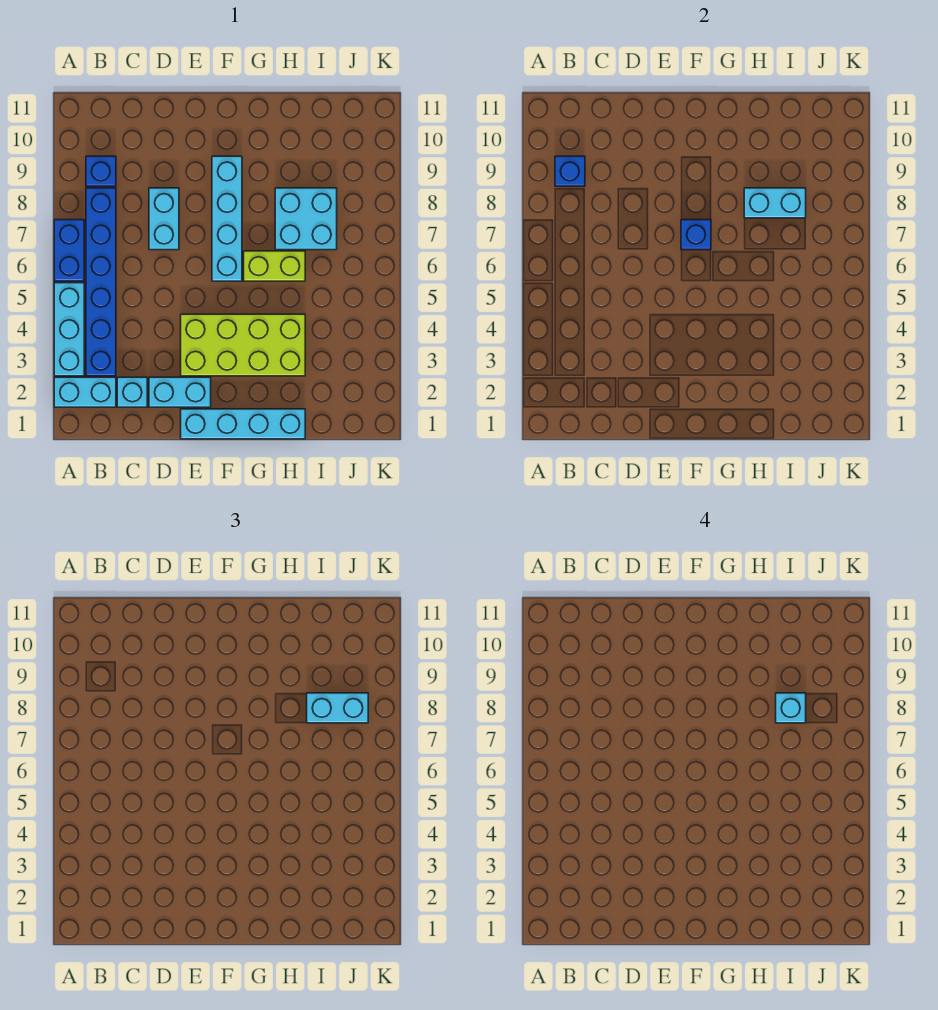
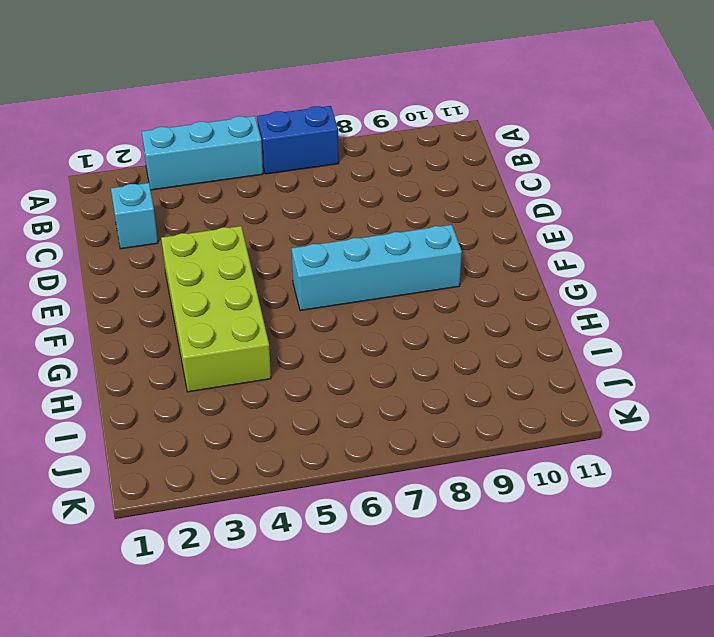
none -> cyan 1x2 brick [54,377,116,407]
none -> blue 1x6 brick [86,188,116,376]
none -> blue 1x1 brick [86,156,116,186]

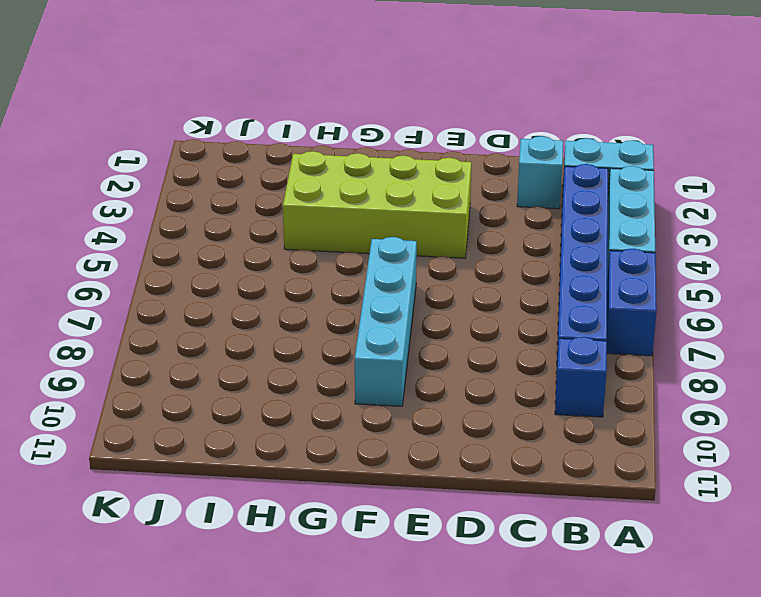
none -> cyan 1x2 brick [149,377,211,407]
none -> cyan 1x2 brick [149,188,179,250]
none -> cyan 1x4 brick [181,409,305,439]

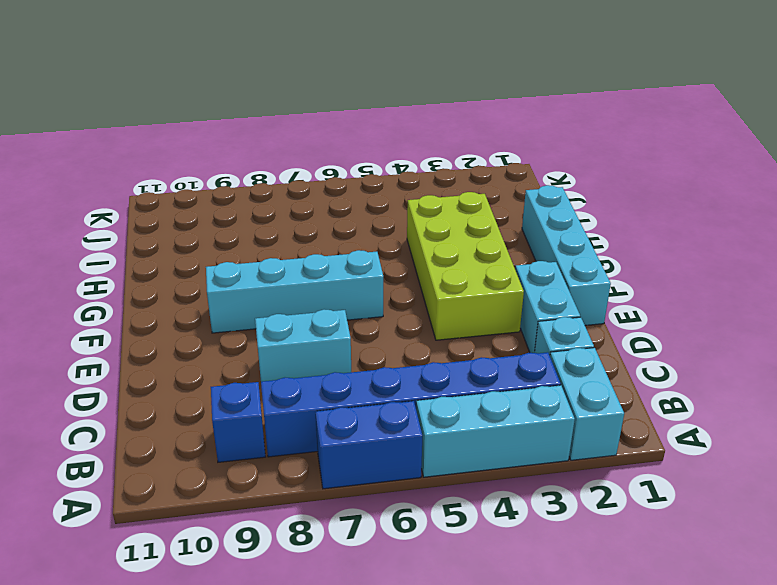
none -> lime 1x2 brick [244,251,305,281]
none -> cyan 2x2 brick [275,188,337,250]
none -> blue 1x1 brick [555,156,585,186]

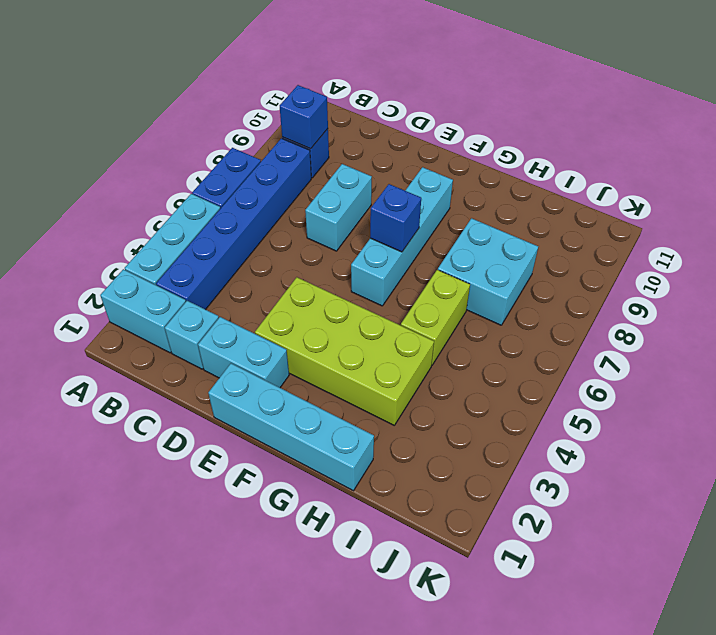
lime 1x2 brick [401,270,470,365] -> lime 1x2 brick turned to [244,251,305,281]
none -> cyan 1x2 brick [744,188,806,218]
none -> cyan 1x2 brick [307,693,368,723]
none -> cyan 1x1 brick [776,693,806,723]

